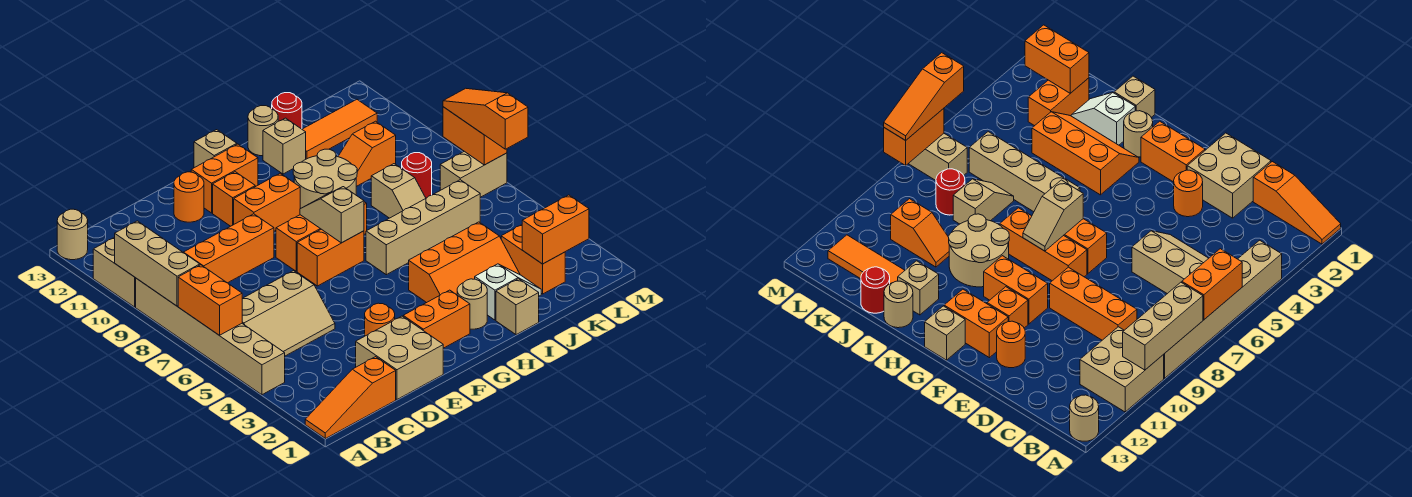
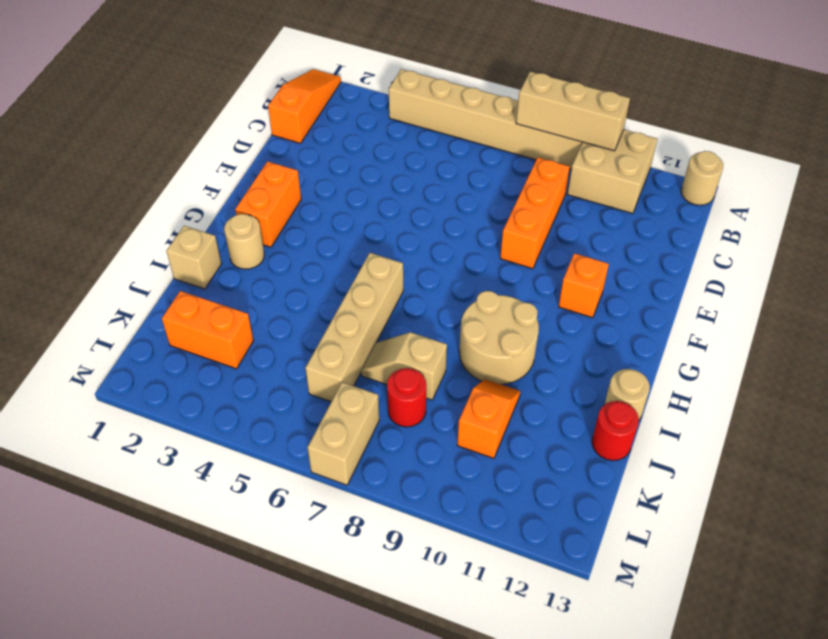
none -> tan 2x3 slope [242,271,335,356]
none -> tan 2x2 brick [356,316,443,399]
none -> orange 1x1 round brick [365,303,395,336]
none -> orange 1x1 round brick [174,172,204,222]

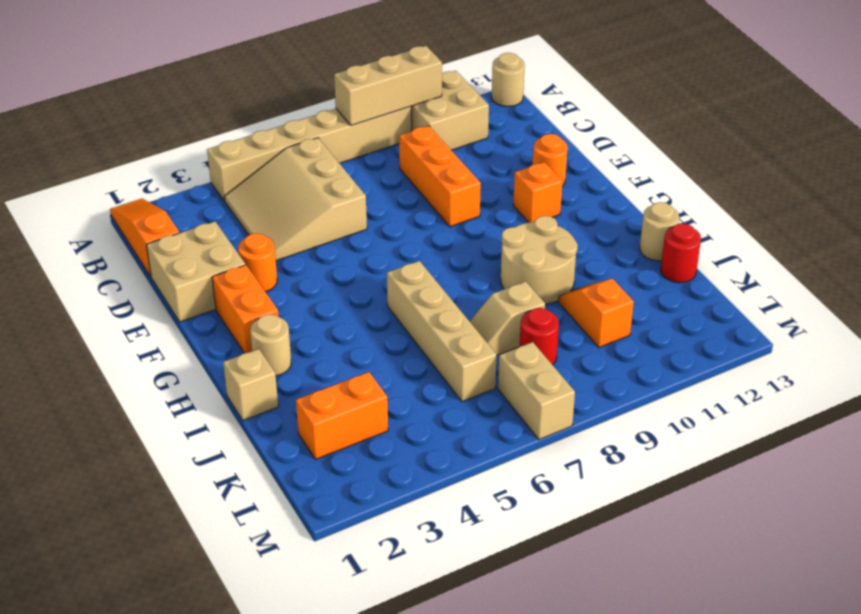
tan 3x3 slope [224,138,367,261] -> tan 2x3 slope [242,271,335,356]
none -> orange 1x2 brick [297,229,364,286]
none -> orange 1x3 brick [276,202,367,271]
none -> orange 1x2 brick [234,173,300,231]
none -> orange 1x2 brick [191,144,258,213]

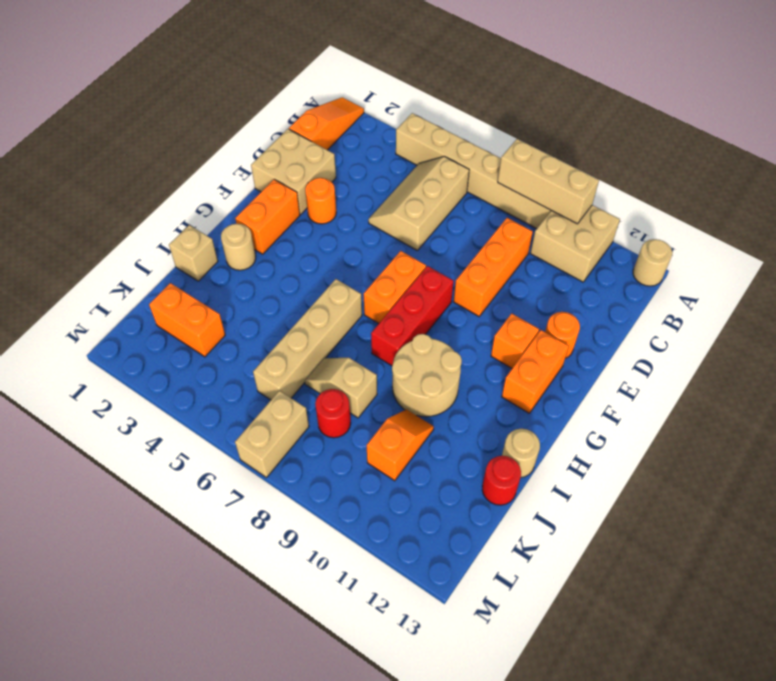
red 1x3 brick [371,266,454,366] -> orange 1x3 brick [276,202,367,271]
none -> orange 1x2 brick [234,173,300,231]
none -> tan 1x1 brick [194,130,237,168]
none -> orange 2x3 slope [409,222,520,303]
none -> white 1x2 slope [475,264,541,320]

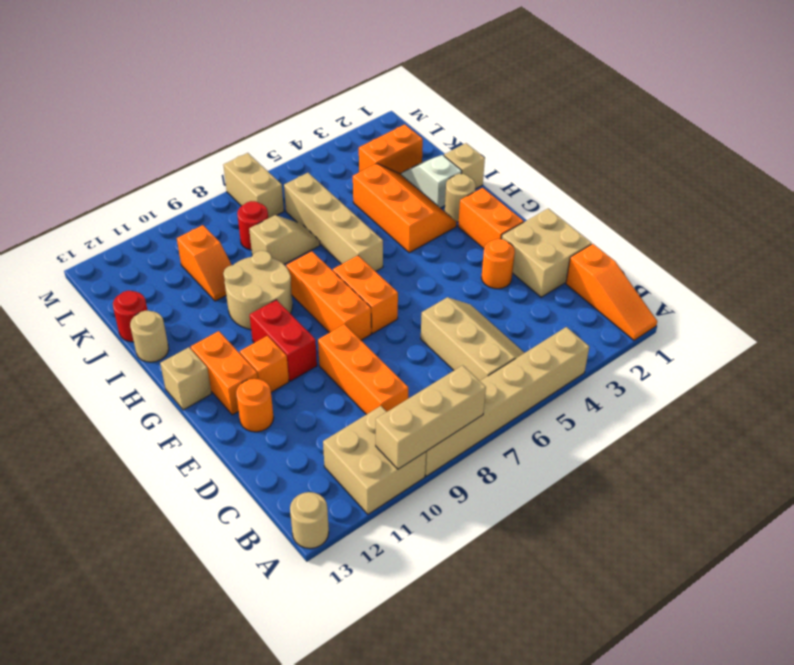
red 1x2 brick [250,300,317,381] -> orange 1x2 brick [234,173,300,231]
none -> tan 1x1 brick [263,118,306,174]
none -> orange 1x3 tile [302,100,377,159]
none -> orange 1x2 brick [178,265,243,335]
none -> tan 1x2 slope [300,187,364,243]

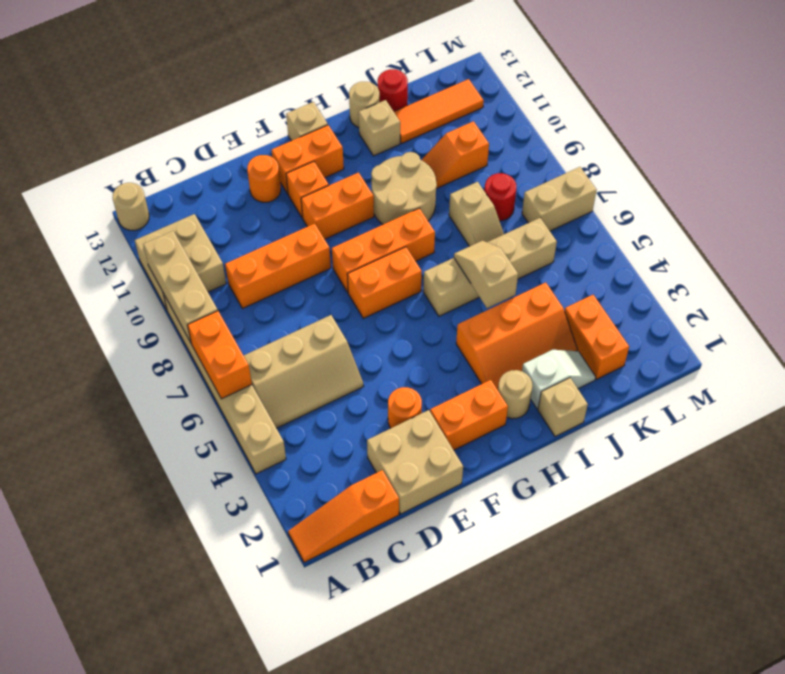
tan 1x2 slope [454,241,518,308] -> tan 1x2 slope moved to [300,187,364,243]
none -> orange 1x2 brick [522,195,589,264]
none -> orange 1x2 brick [443,107,507,165]
none -> orange 1x3 slope [443,88,528,149]

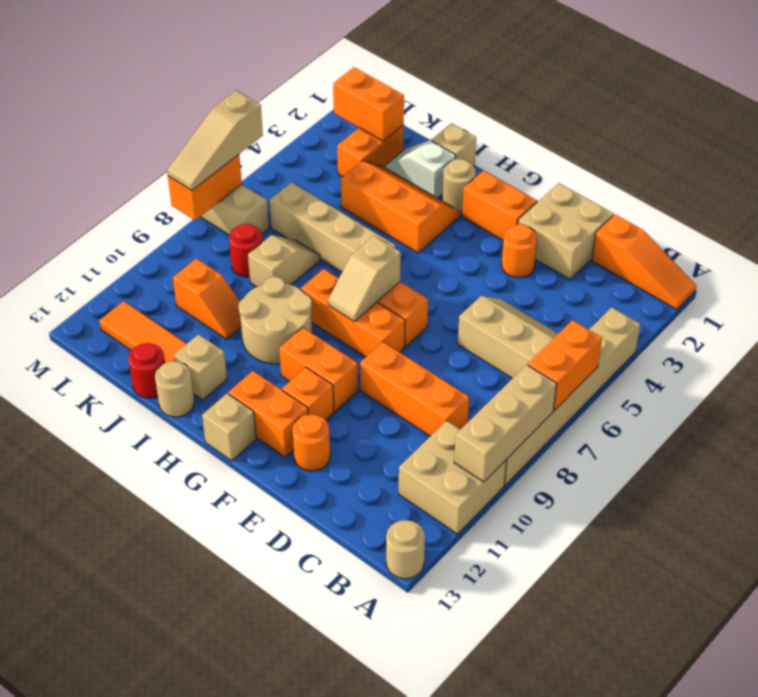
tan 1x3 slope [167,91,263,190] -> orange 1x3 slope [443,88,528,149]

